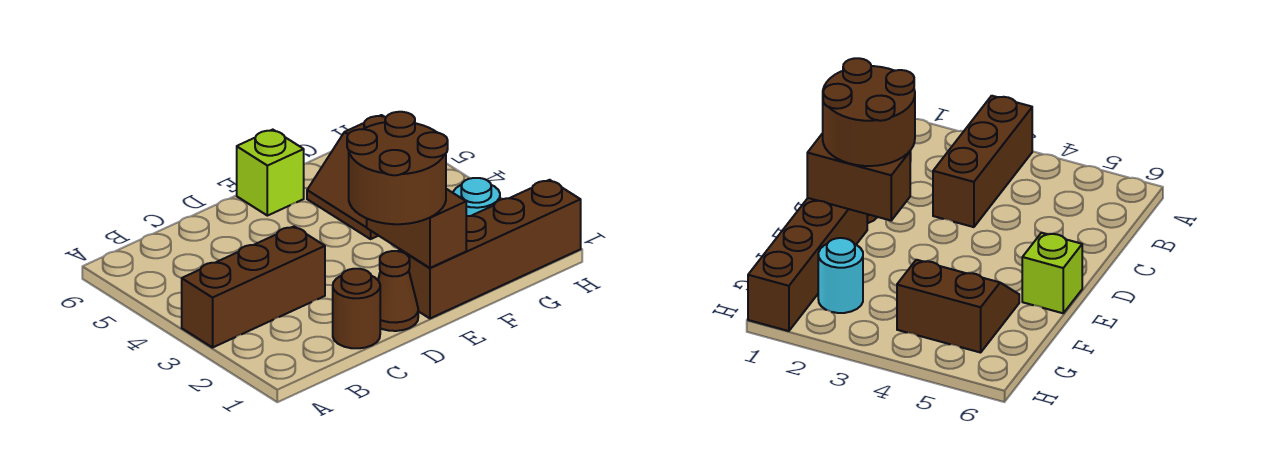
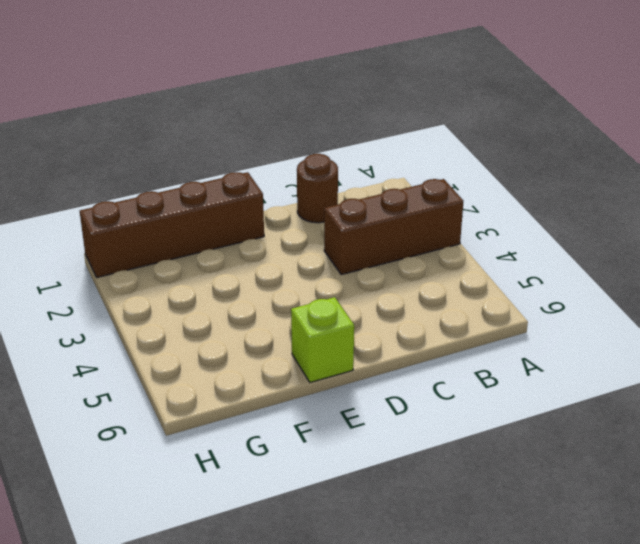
none -> brown 1x1 cone [378,251,418,331]
none -> brown 2x2 slope [307,115,386,239]

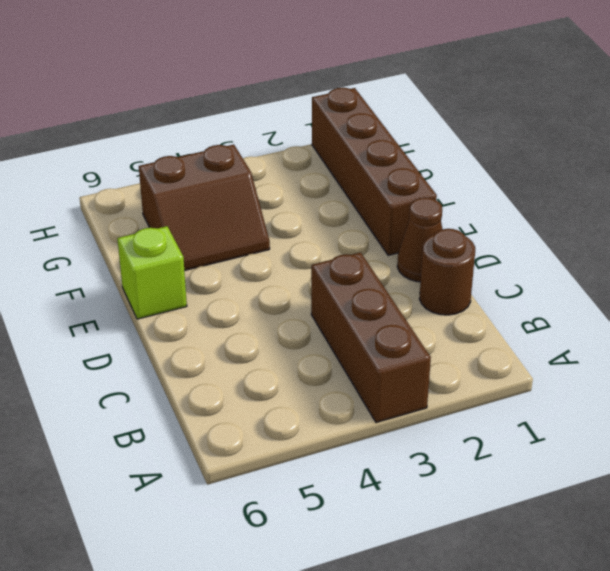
none -> cyan 1x1 round brick [453,178,500,216]
none -> brown 1x2 brick [367,189,466,268]

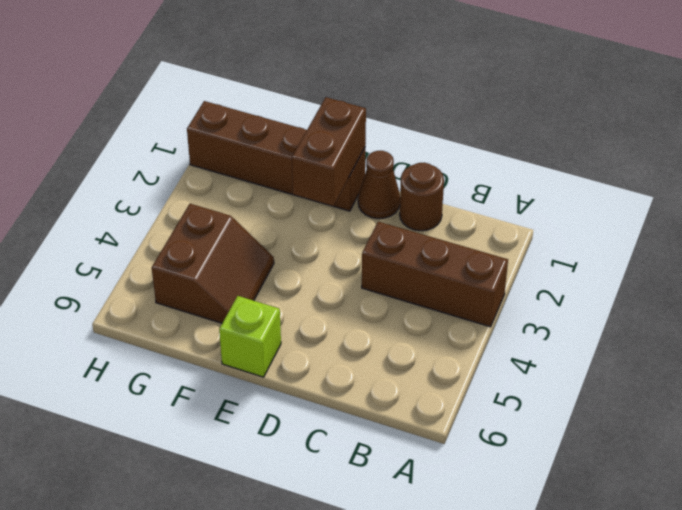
none -> cyan 1x1 round brick [453,178,500,216]
none -> brown 2x2 round brick [347,112,448,224]

